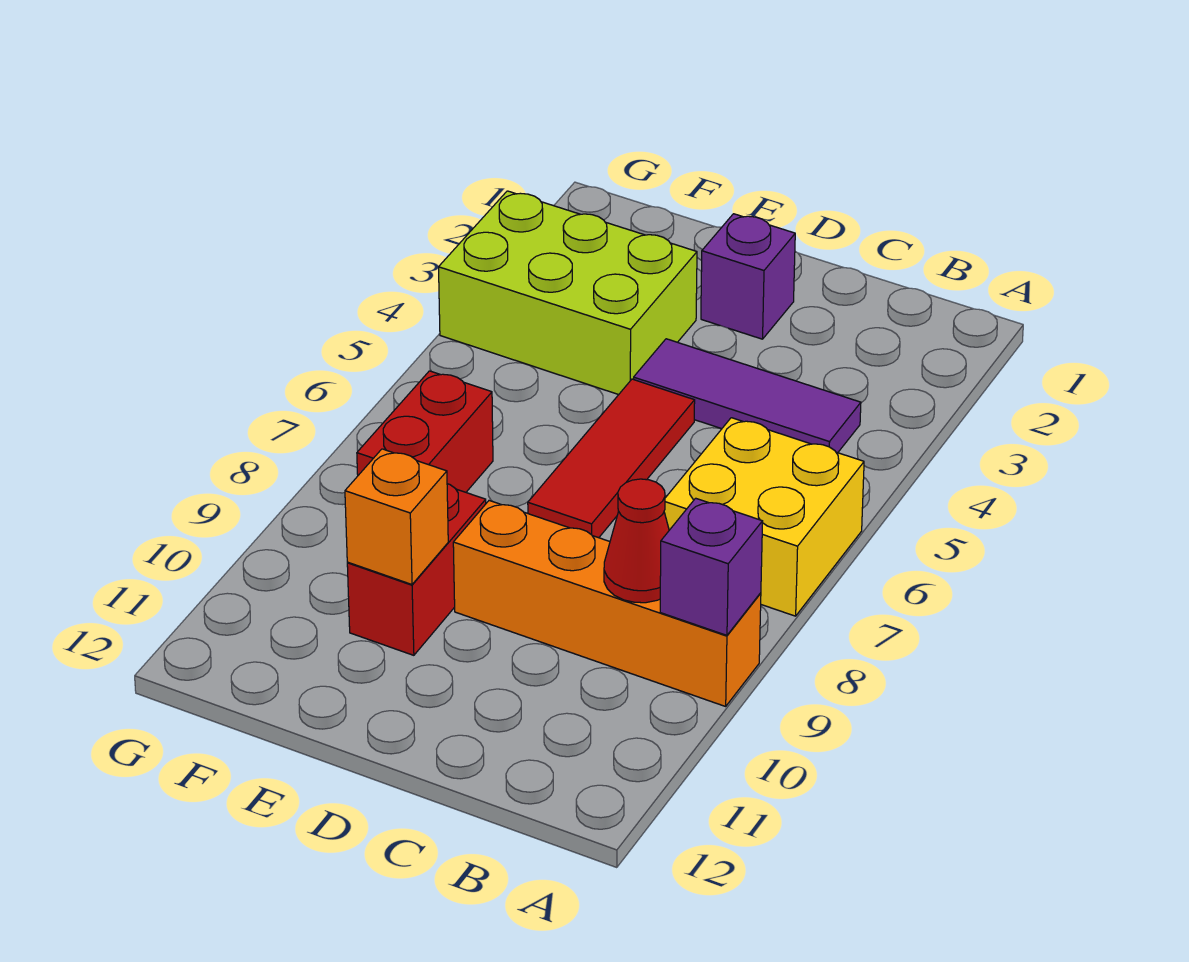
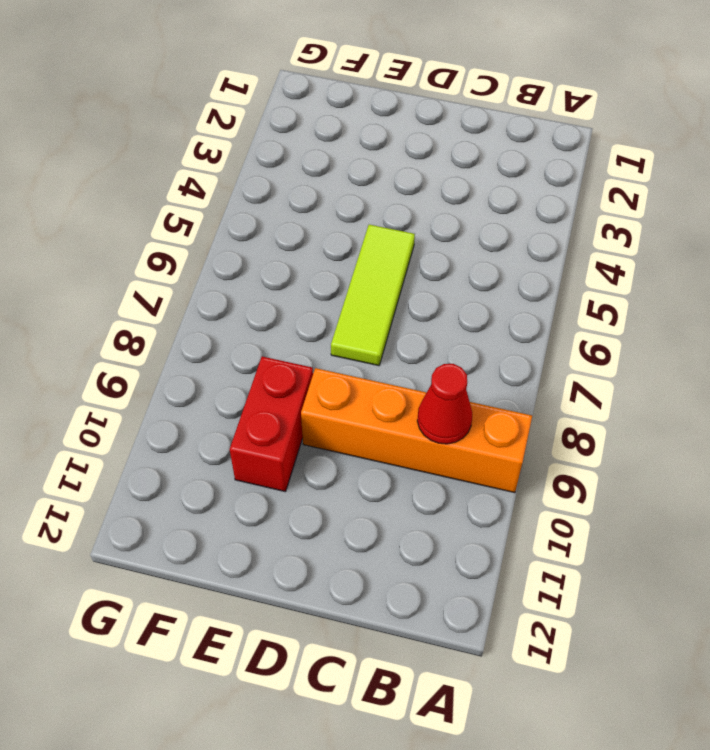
lime 1x3 tile [331,225,415,366] -> red 1x3 tile [528,379,695,538]
none -> yellow 2x2 brick [664,418,864,616]
none -> purple 1x3 tile [634,339,861,453]

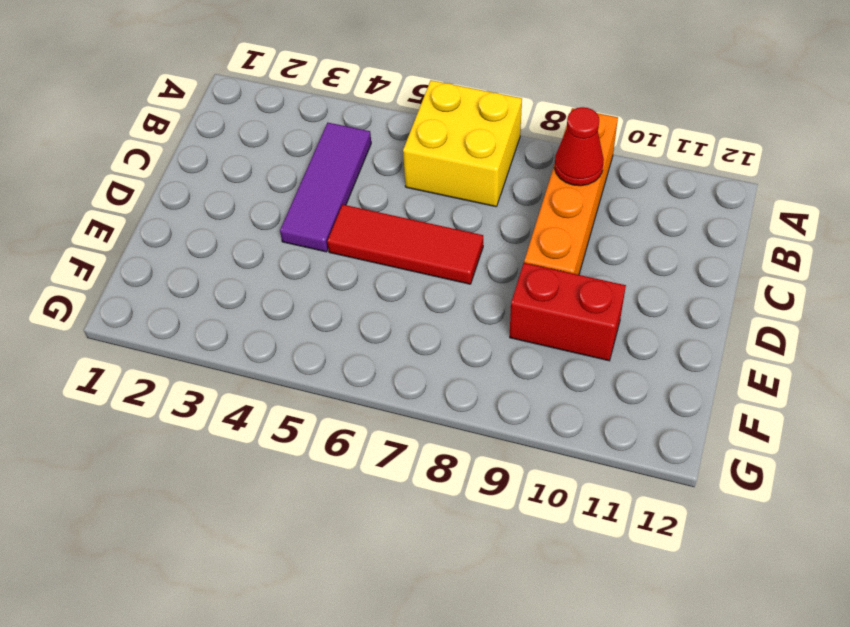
none -> purple 1x1 brick [701,214,795,339]
none -> lime 2x3 brick [439,191,697,395]

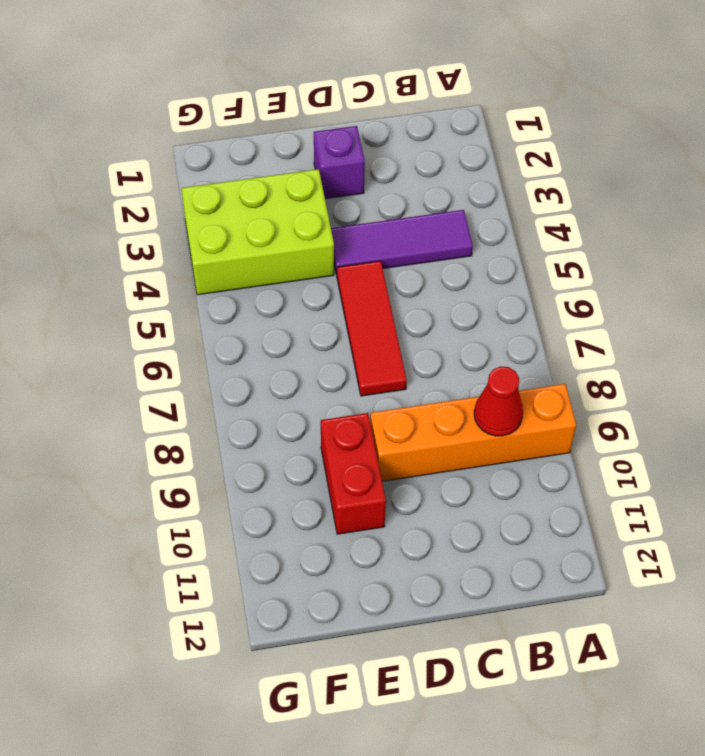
none -> yellow 2x2 brick [664,418,864,616]
none -> red 1x2 brick [357,371,493,492]

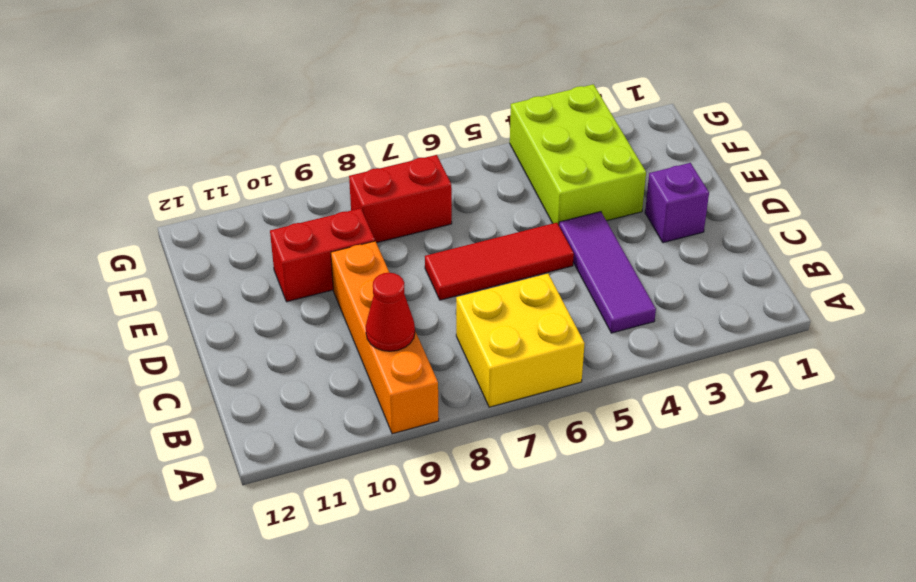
none -> purple 1x1 brick [660,498,763,635]
none -> orange 1x1 brick [345,449,448,584]

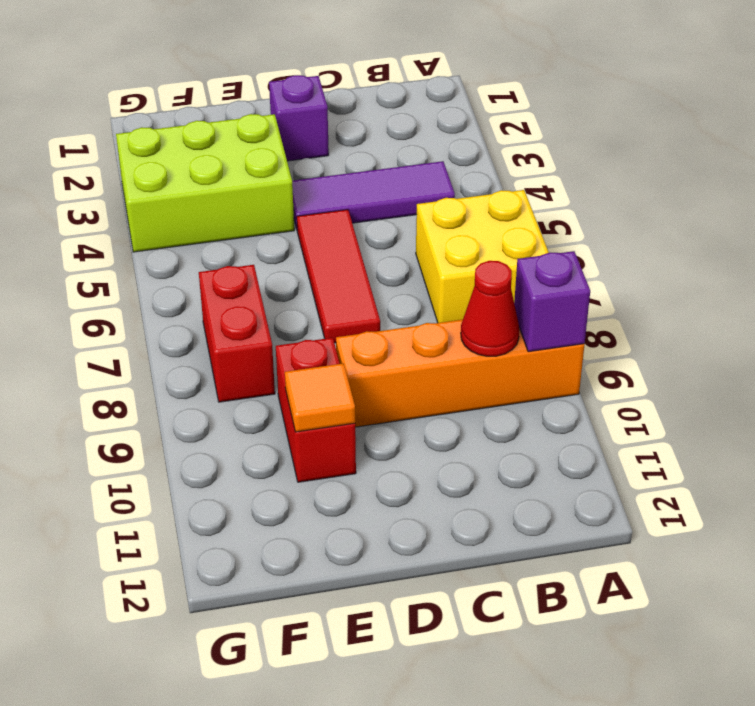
orange 1x1 tile [285,363,355,432] -> orange 1x1 brick [345,449,448,584]

